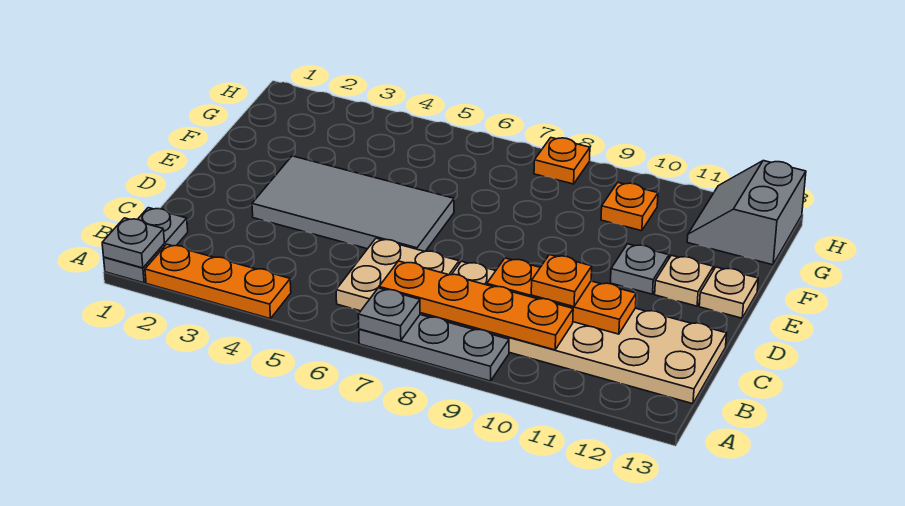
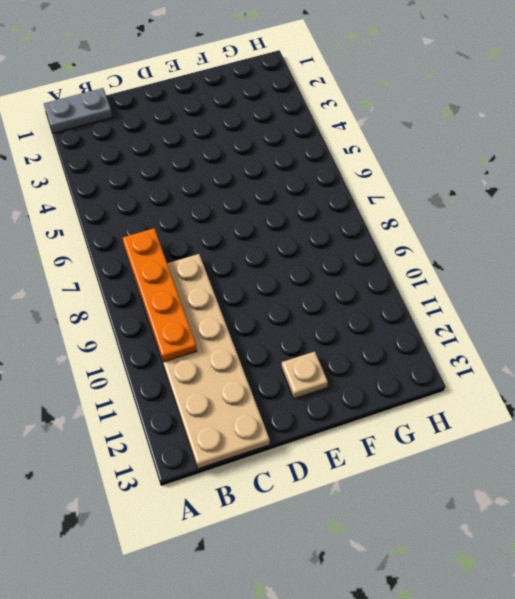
none -> orange 1x3 plate [145,244,291,319]
none -> grey 1x3 plate [359,315,509,381]
none -> tan 2x2 plate [336,238,459,315]

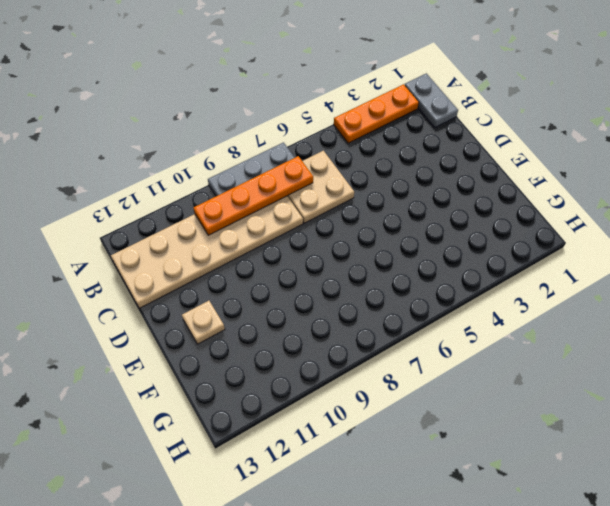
none -> grey 2x4 tile [252,156,454,251]
none -> grey 1x1 plate [610,244,669,294]
none -> tan 1x1 plate [699,267,758,318]

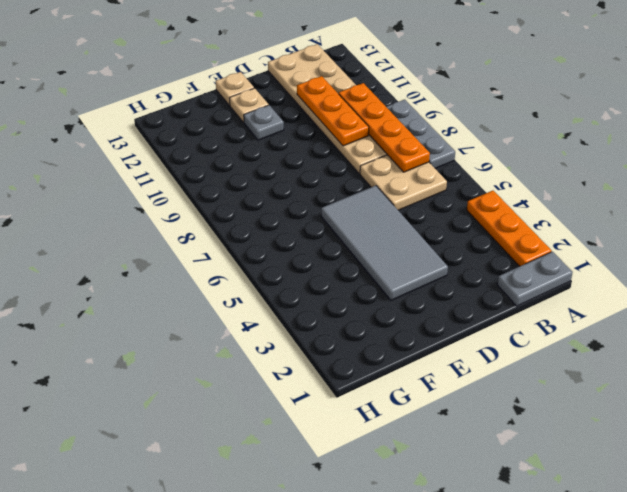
none -> orange 1x1 plate [601,183,658,231]
none -> grey 2x2 slope [687,161,806,265]
none -> orange 1x1 plate [534,138,590,184]

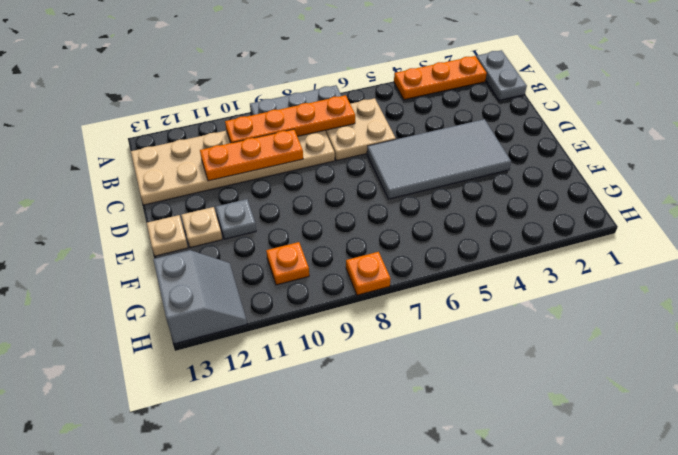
none -> grey 1x1 plate [102,218,164,268]
none -> grey 1x1 plate [358,288,420,341]
none -> orange 1x1 plate [531,255,592,307]

